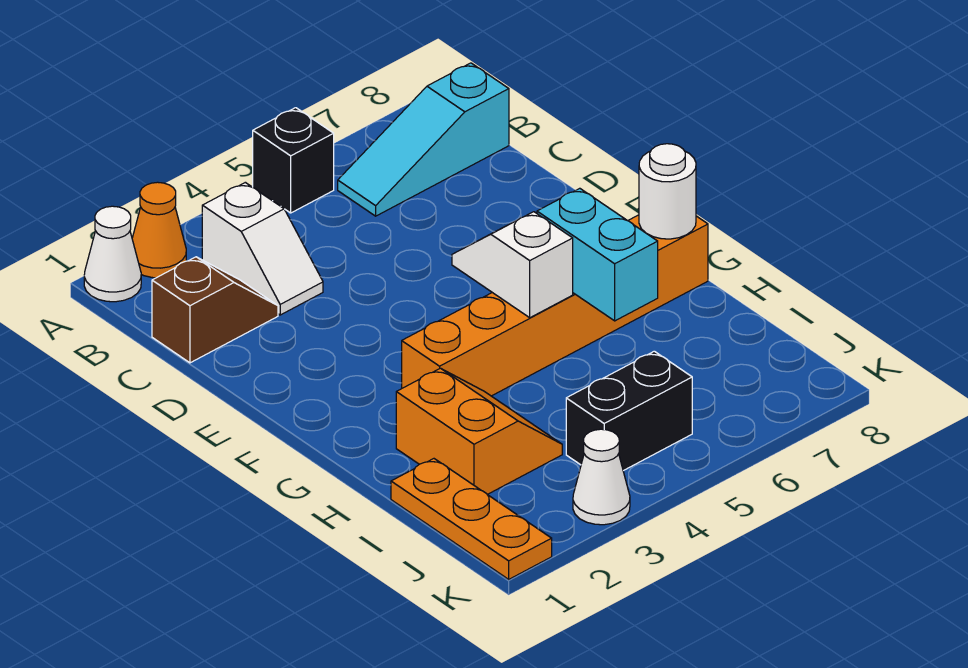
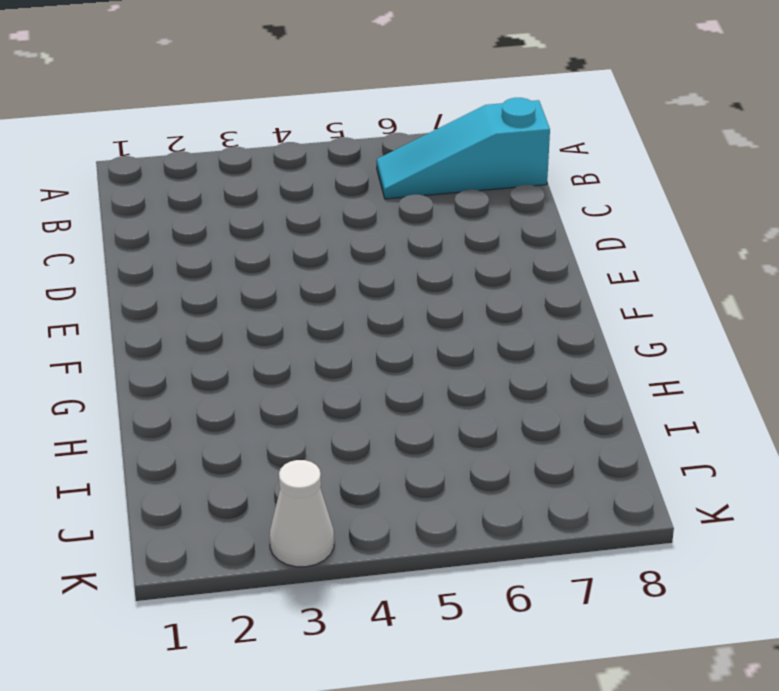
none -> white 1x1 cone [84,206,141,302]
none -> orange 1x1 cone [132,182,186,278]
none -> black 1x1 brick [253,108,334,213]

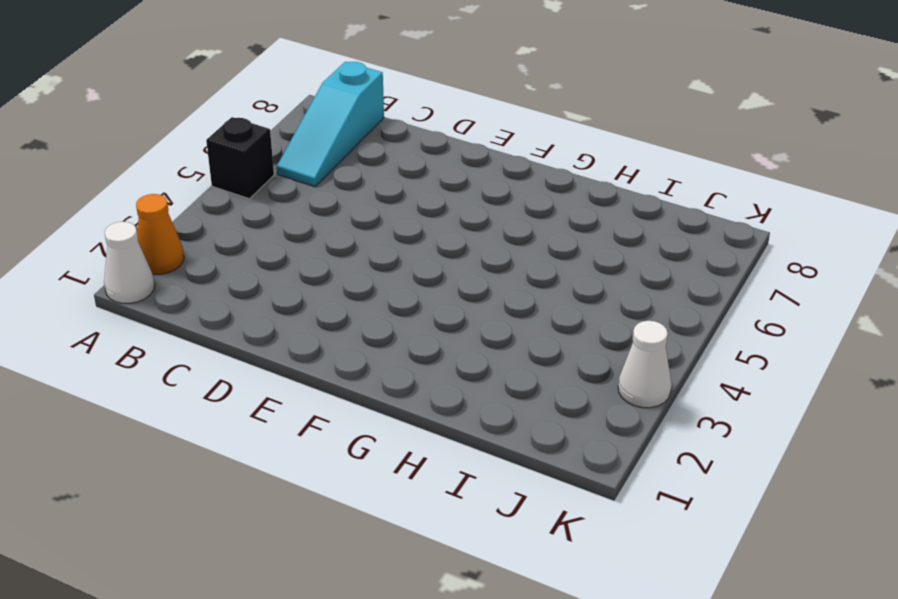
none -> white 1x2 slope [202,182,323,315]
none -> brown 1x2 slope [152,257,278,363]
none -> orange 1x6 brick [402,215,708,396]

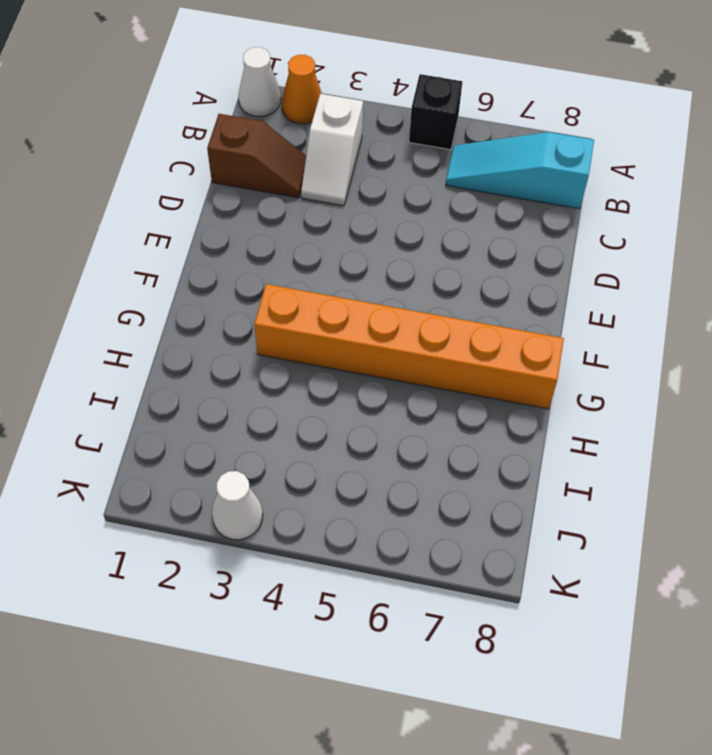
none -> orange 2x2 slope [396,368,562,495]
none -> orange 1x3 plate [391,459,552,579]
none -> black 1x2 brick [566,351,692,471]

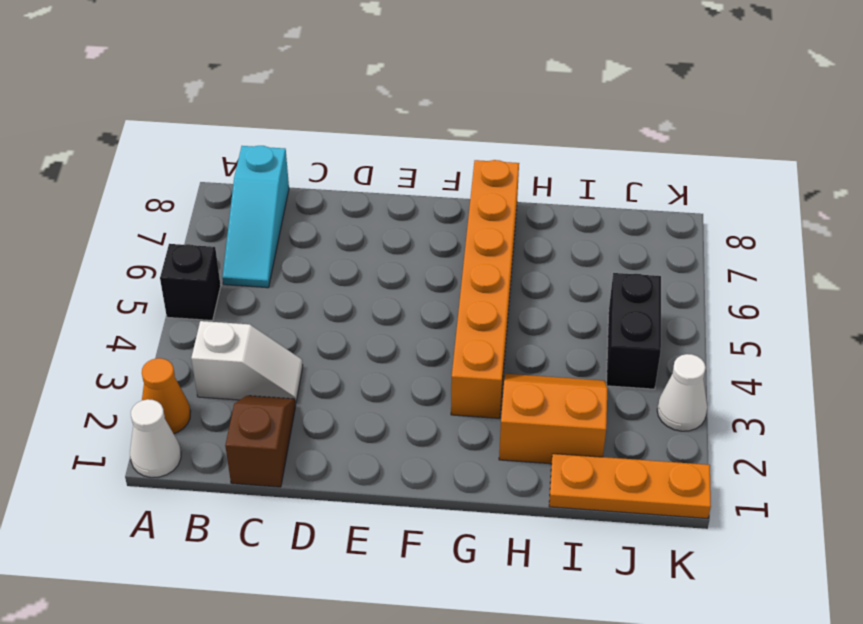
none -> white 1x2 slope [452,212,573,318]
none -> cyan 1x2 brick [537,188,658,321]
none -> white 1x1 round brick [639,144,696,239]

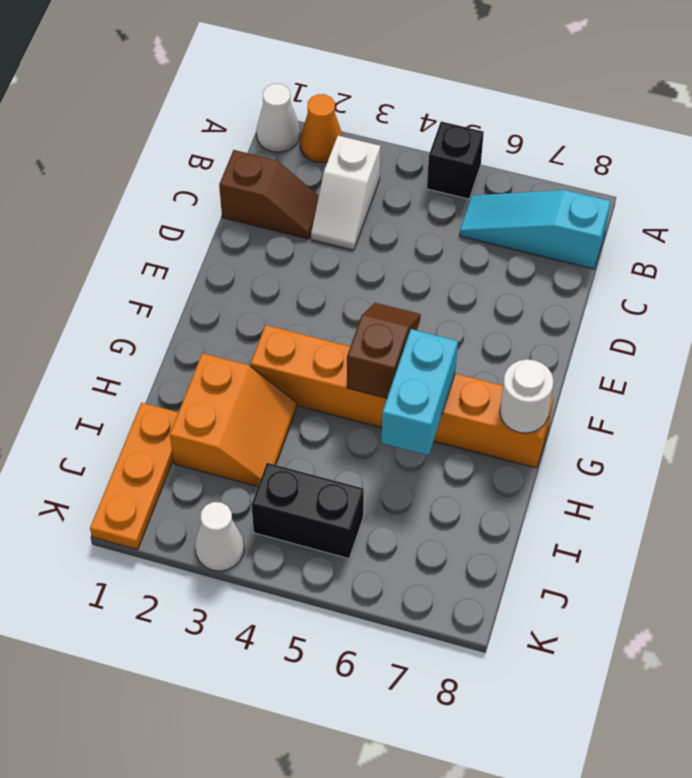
brown 1x2 slope [347,303,421,398] -> white 1x2 slope [452,212,573,318]

